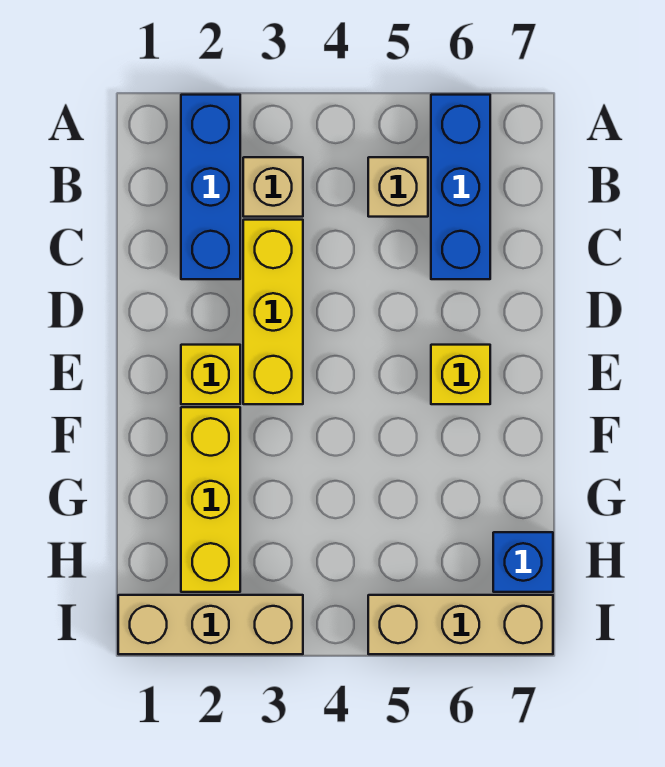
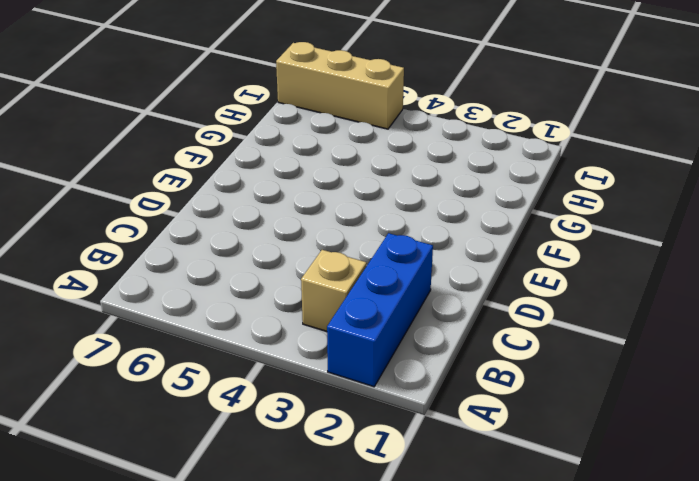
none -> blue 1x3 brick [431,95,490,279]
none -> tan 1x1 brick [368,157,428,217]

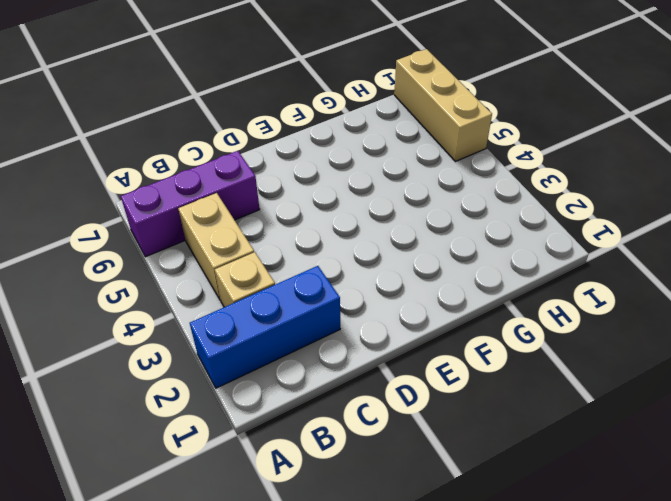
purple 1x3 brick [121,151,260,257] -> blue 1x3 brick [431,95,490,279]
tan 1x2 brick [178,193,254,300] -> tan 1x1 brick [368,157,428,217]
none -> yellow 1x3 brick [243,220,303,404]
none -> yellow 1x1 brick [181,345,240,404]

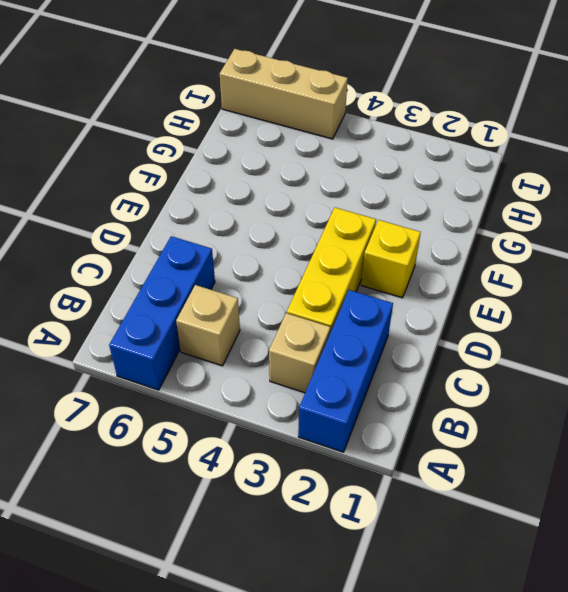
none -> yellow 1x1 brick [431,345,490,404]
none -> yellow 1x3 brick [181,407,240,592]

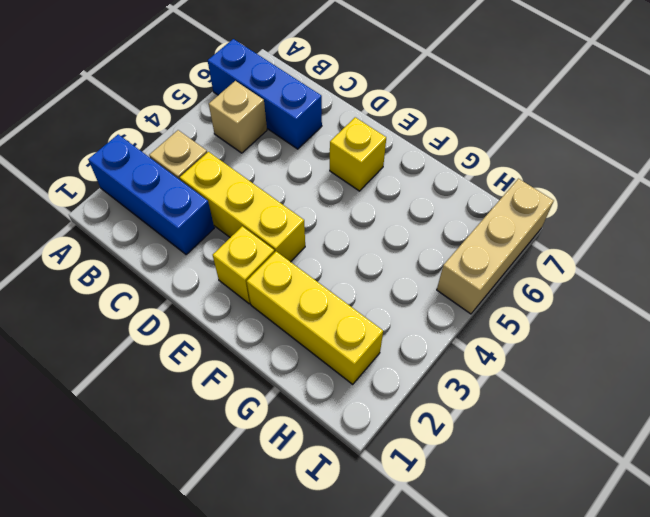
none -> blue 1x1 brick [493,532,553,592]
none -> tan 1x3 brick [118,595,303,654]

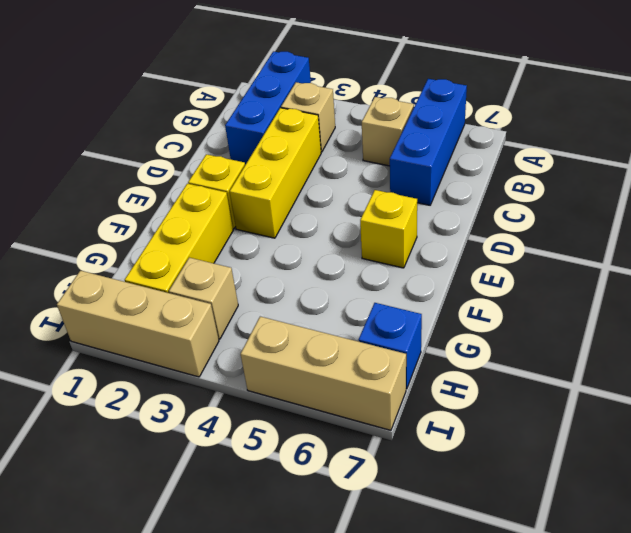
tan 1x1 brick [169,258,238,339] -> none

